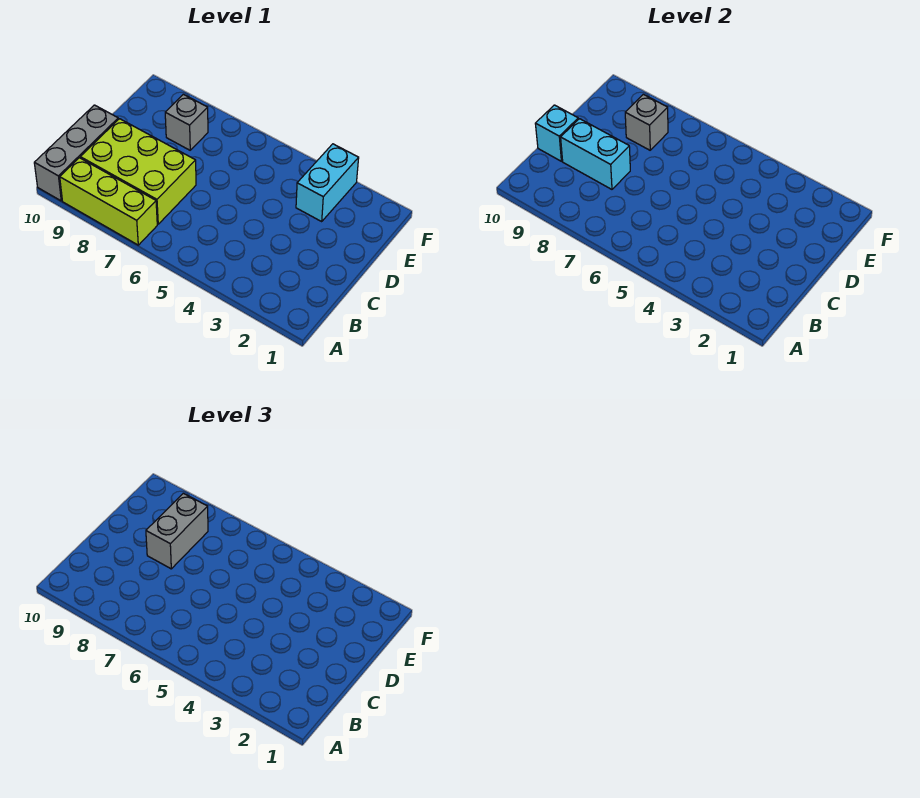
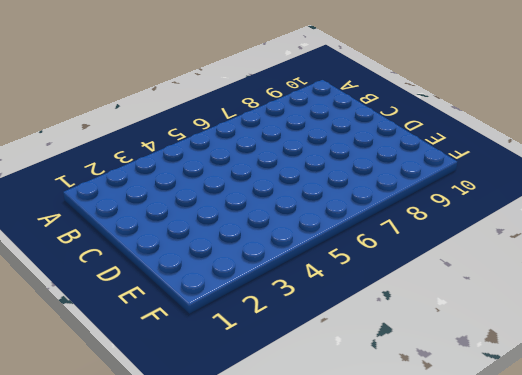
none -> lime 1x3 brick [60,158,157,245]
none -> grey 1x3 brick [34,105,118,201]

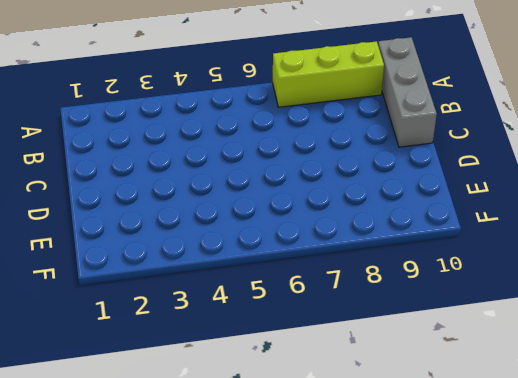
none -> lime 2x3 brick [80,119,196,224]
none -> cyan 1x2 brick [296,144,359,221]

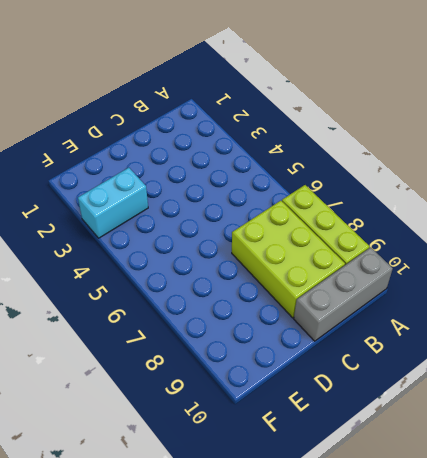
none -> grey 1x1 brick [165,94,208,150]
none -> cyan 1x2 brick [561,119,630,189]

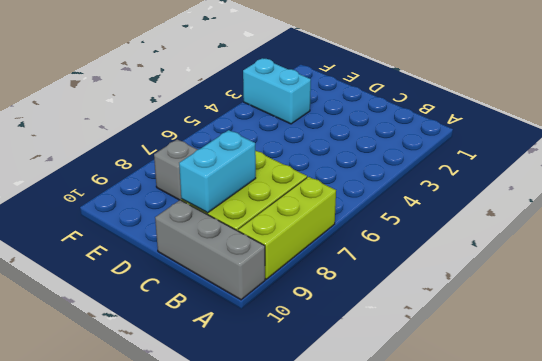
none -> cyan 1x1 brick [535,105,578,161]
none -> grey 1x1 brick [625,94,668,150]

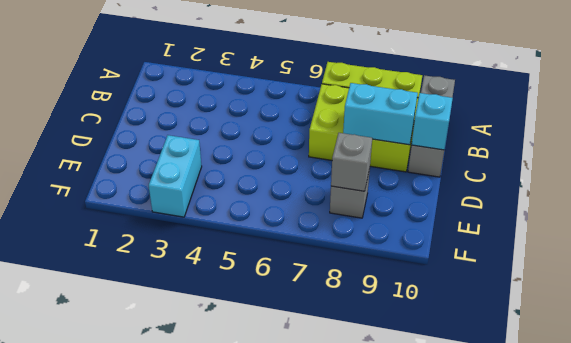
none -> grey 1x2 brick [146,493,208,569]

